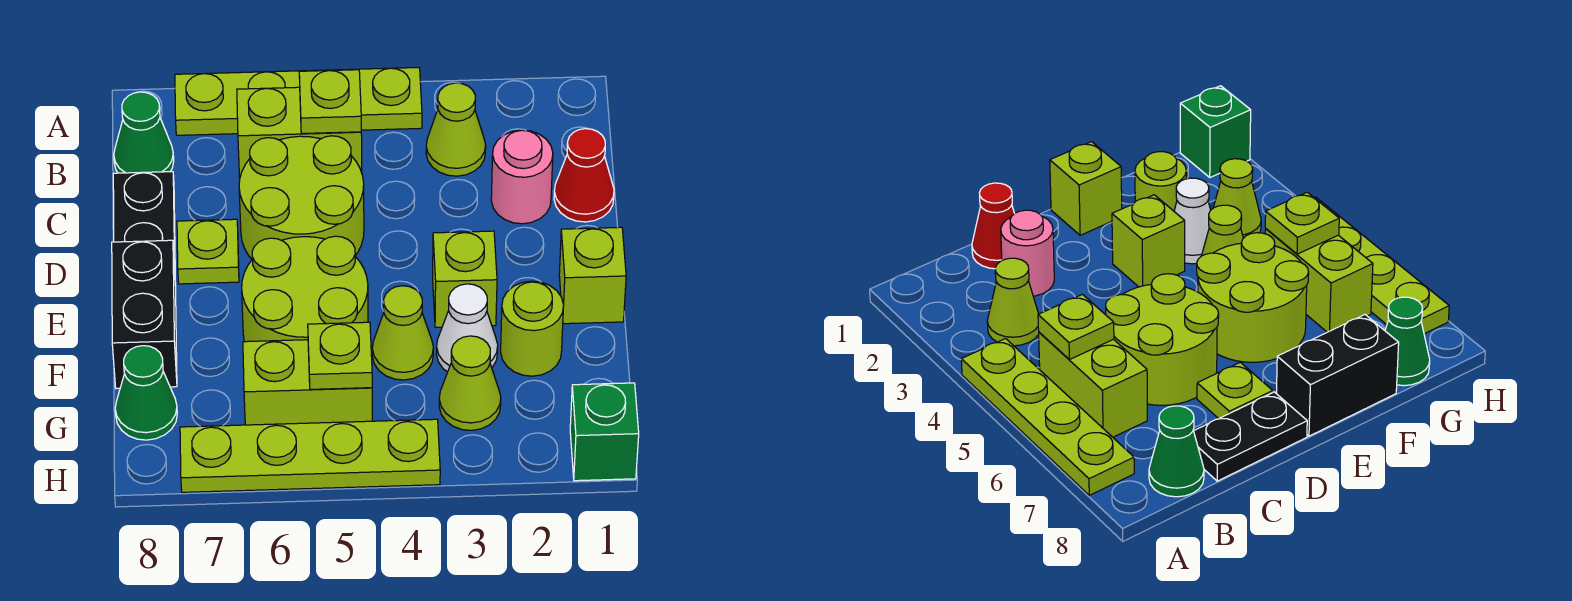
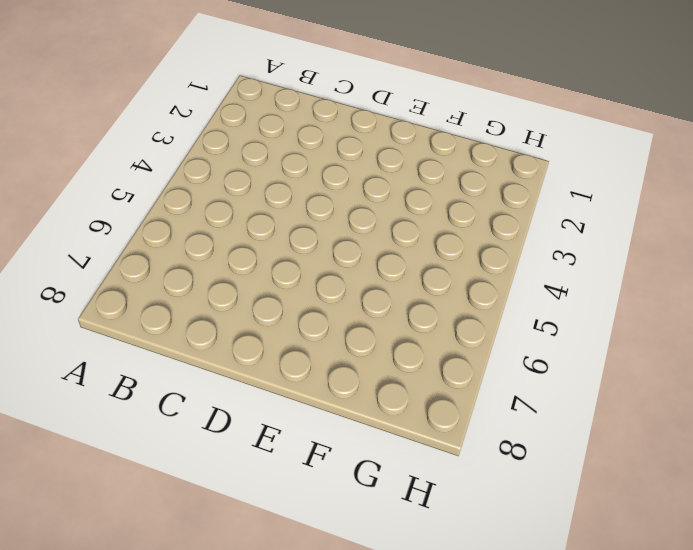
none -> lime 1x4 plate [175,68,422,135]
none -> lime 1x1 cone [426,83,486,176]
none -> lime 1x2 brick [237,87,362,177]

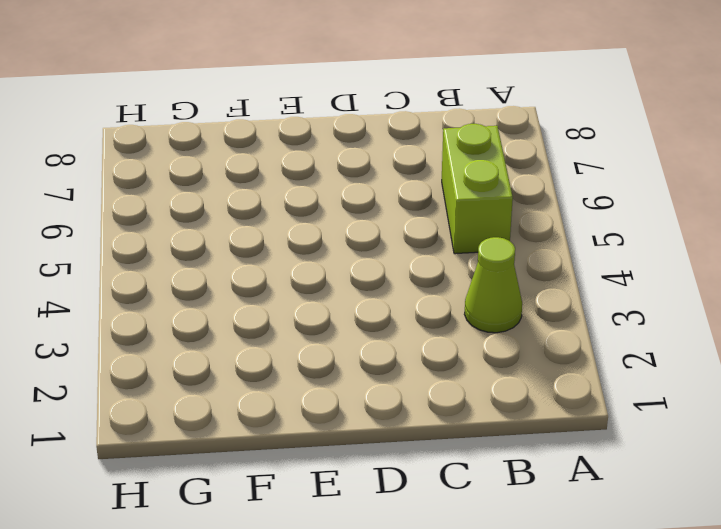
none -> lime 1x4 plate [175,68,422,135]
none -> green 1x1 cone [114,92,174,173]
none -> red 1x1 cone [554,129,614,222]

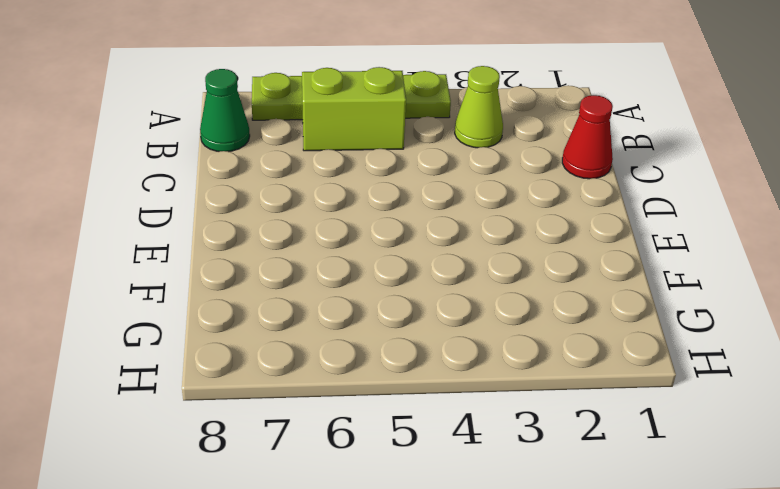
none -> pink 1x1 round brick [491,130,553,224]
none -> lime 2x2 round brick [239,136,364,259]
none -> black 1x2 plate [113,172,175,267]

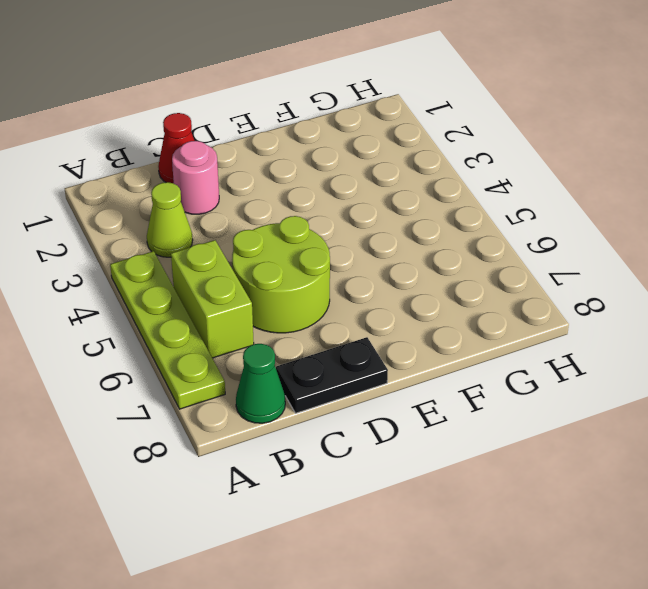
none -> lime 1x1 plate [177,219,239,284]
none -> lime 1x1 brick [559,227,626,324]
none -> lime 1x1 brick [433,231,497,327]

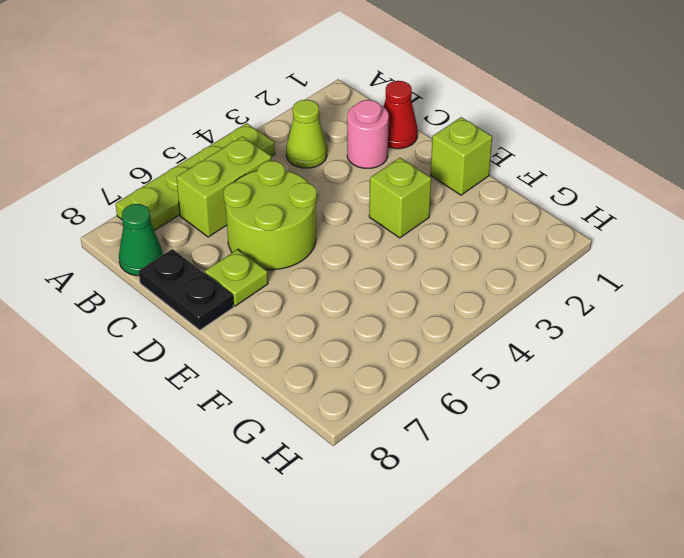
none -> lime 2x2 round brick [242,236,368,342]
none -> black 1x2 brick [112,240,177,389]
none -> lime 1x1 round brick [501,281,564,376]

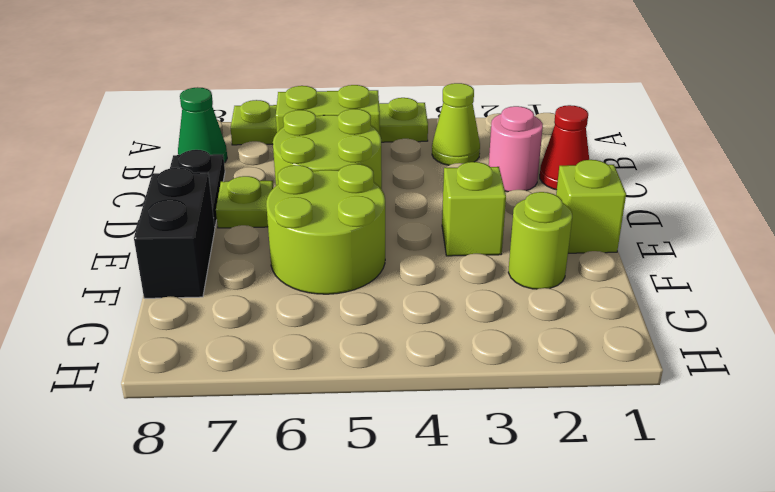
none -> white 1x1 cone [437,284,498,372]
none -> lime 1x1 cone [372,286,433,380]
none -> lime 1x1 cone [439,336,501,430]

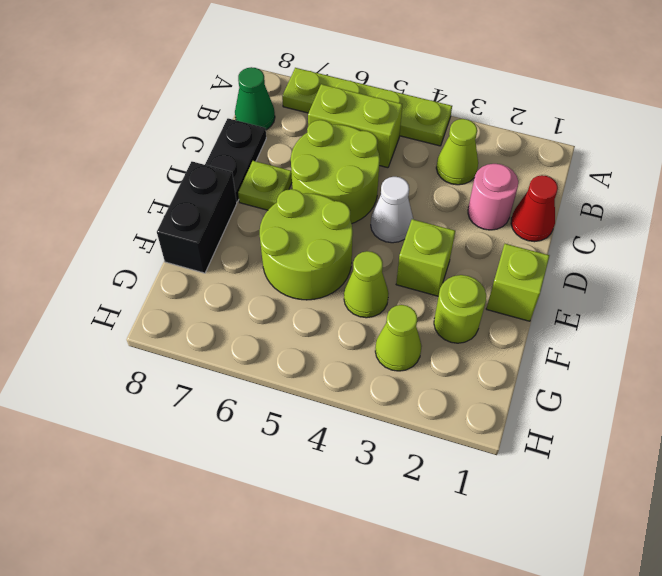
white 1x1 cone [371,177,413,243] -> white 1x1 cone moved to [437,284,498,372]
none -> lime 1x2 brick [243,340,372,425]
none -> green 1x1 cone [115,346,177,440]
none -> green 1x1 brick [570,383,639,481]

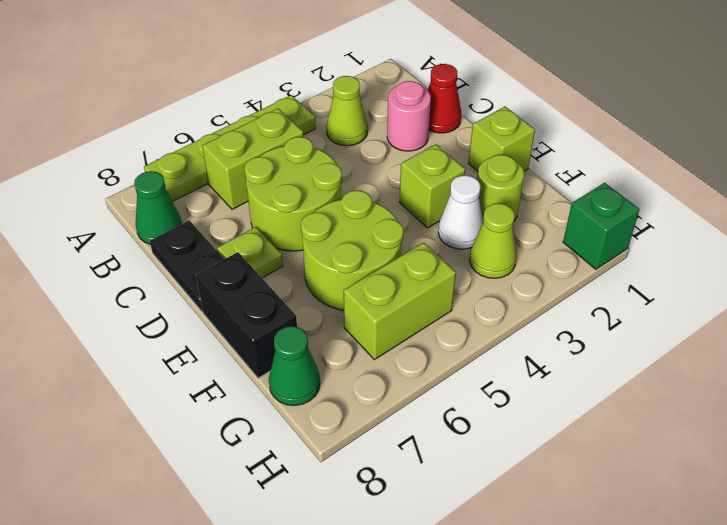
none -> lime 1x1 cone [372,286,433,380]
none -> lime 1x4 plate [180,419,440,492]
none -> lime 1x1 plate [299,70,361,134]

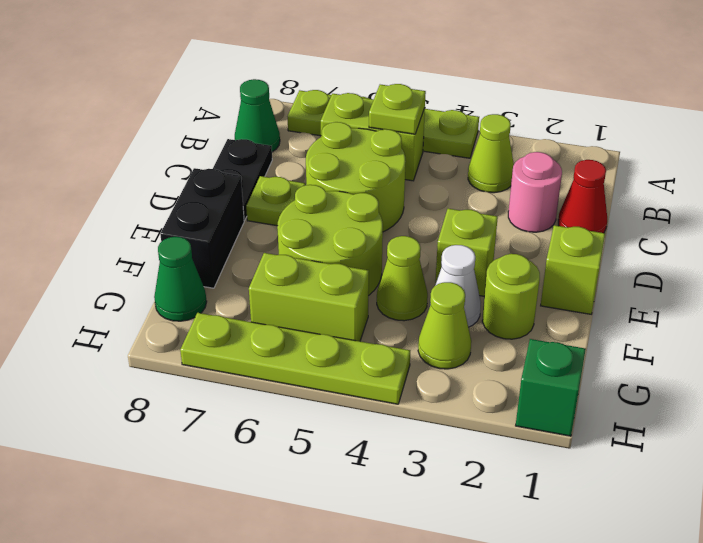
none -> lime 1x1 plate [308,322,372,389]

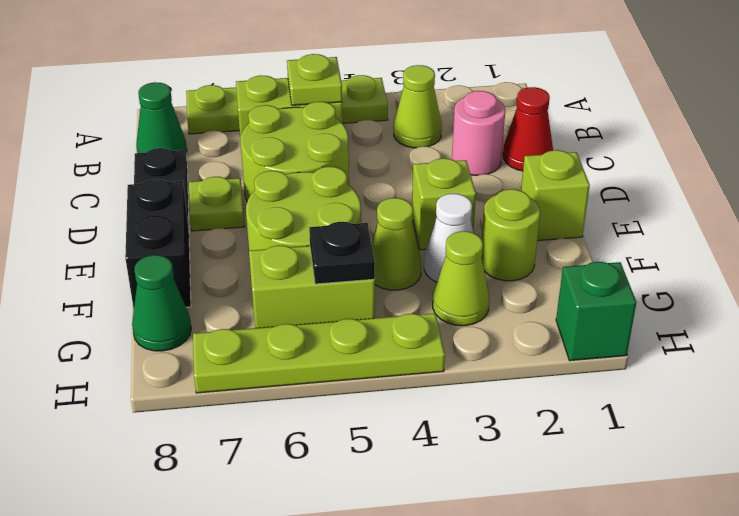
black 1x1 plate [309,222,375,284] -> lime 1x1 plate [308,322,372,389]

